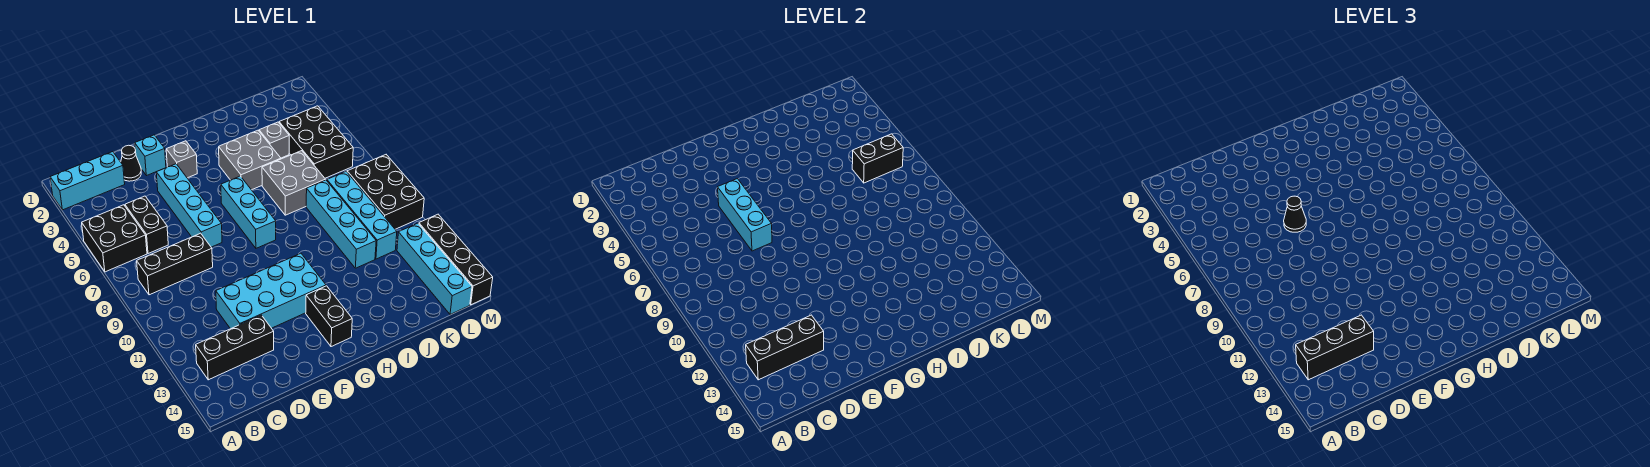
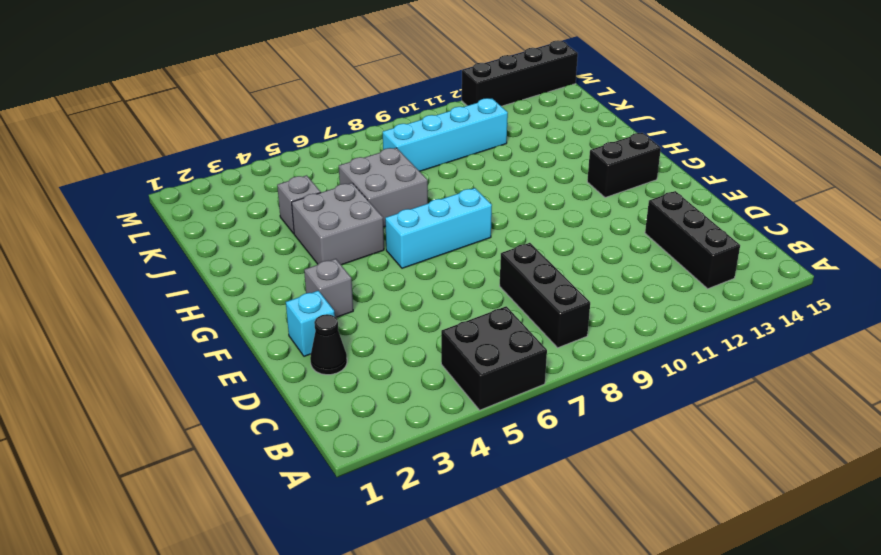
none -> cyan 1x3 brick [50,152,125,210]
none -> black 1x2 brick [125,196,168,254]
none -> cyan 2x4 brick [216,253,326,329]

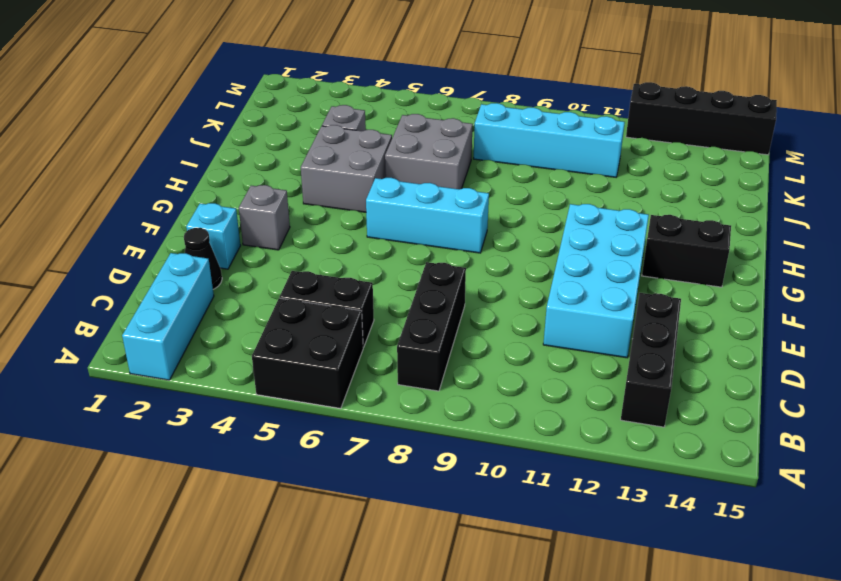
none -> cyan 1x4 brick [156,164,222,247]
none -> cyan 1x4 brick [306,180,376,268]
none -> black 2x3 brick [279,106,353,178]

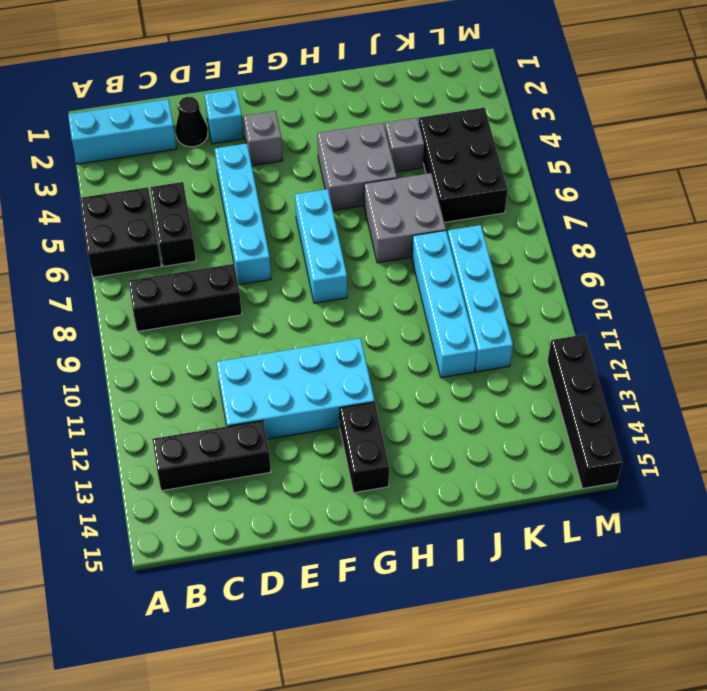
none -> black 2x3 brick [347,155,424,229]
none -> cyan 1x4 brick [397,223,472,315]
none -> black 1x3 brick [746,315,824,380]

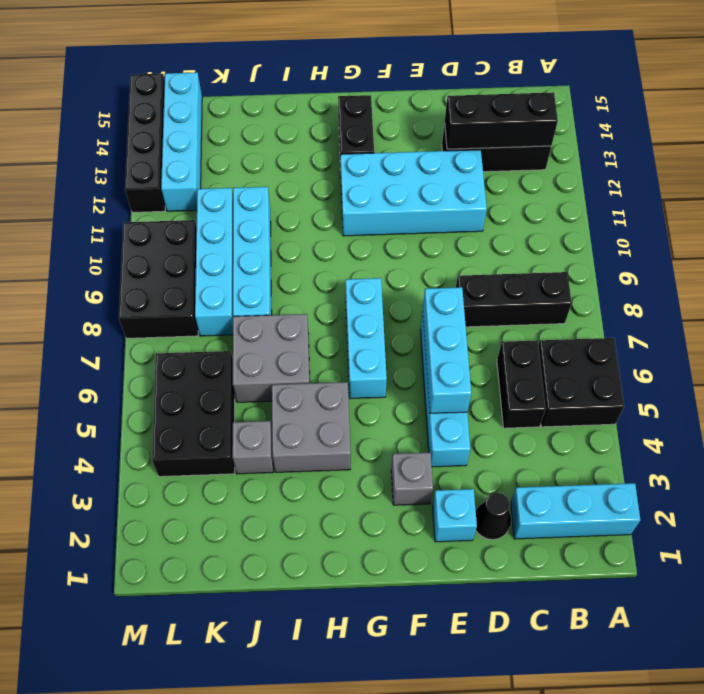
none -> black 1x2 brick [852,134,903,183]
none -> black 1x3 brick [1296,315,1374,380]
none -> black 1x1 cone [1284,196,1306,232]

